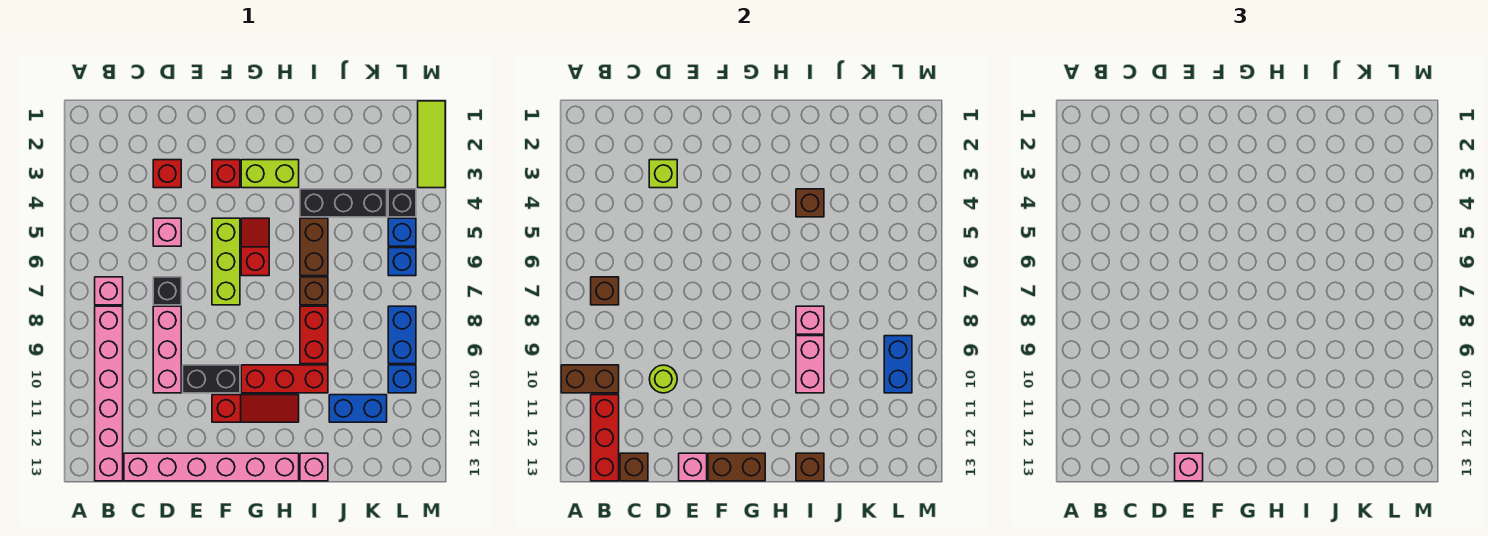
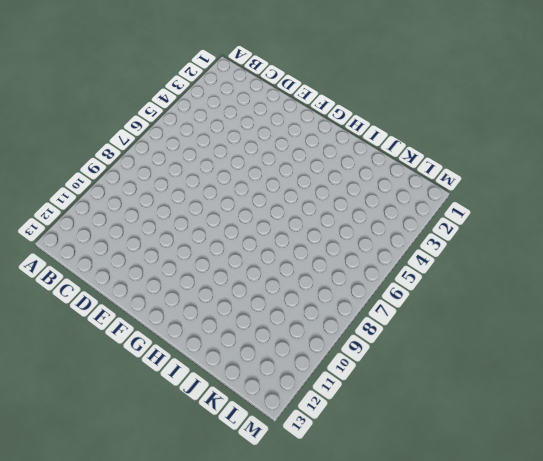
none -> pink 1x1 brick [95,277,123,305]
none -> pink 1x6 brick [95,306,123,481]
none -> pink 1x6 brick [124,453,299,481]
none -> red 1x1 brick [153,160,181,188]

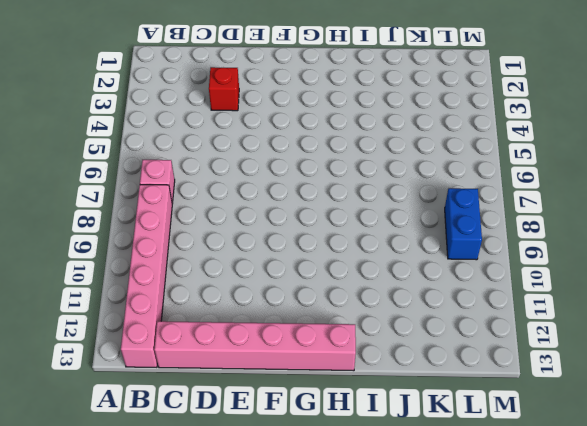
none -> pink 1x1 brick [153,218,181,246]
none -> black 1x1 brick [153,277,181,305]
none -> pink 1x3 brick [153,306,181,393]
none -> black 1x2 brick [183,365,240,393]

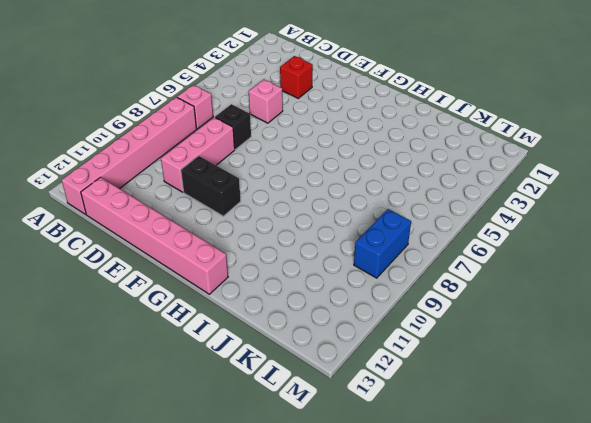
none -> red 1x1 brick [212,160,240,188]
none -> lime 1x3 brick [212,218,240,305]
none -> red 1x3 slope [212,395,299,422]
none -> lime 1x2 brick [241,160,299,188]

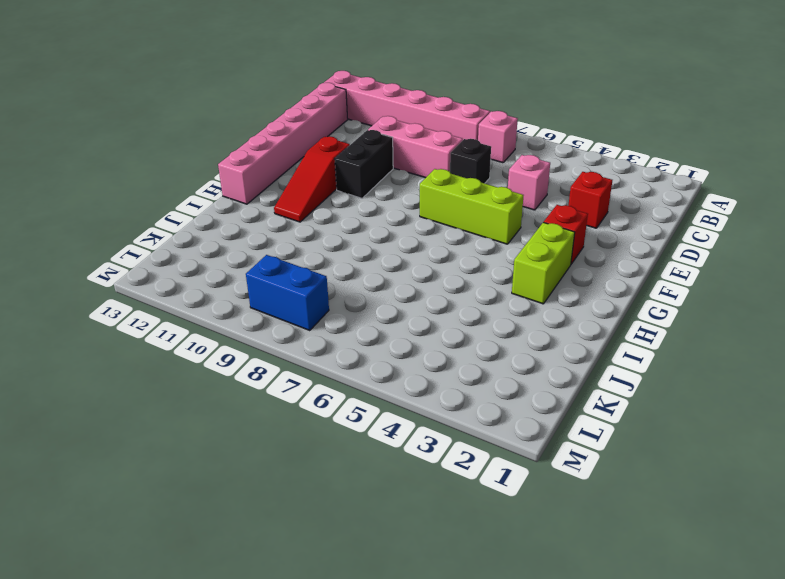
none -> red 1x2 slope [241,218,269,276]
none -> red 1x3 brick [241,365,328,393]
none -> black 1x3 brick [300,189,387,217]
none -> brown 1x2 brick [300,218,328,276]

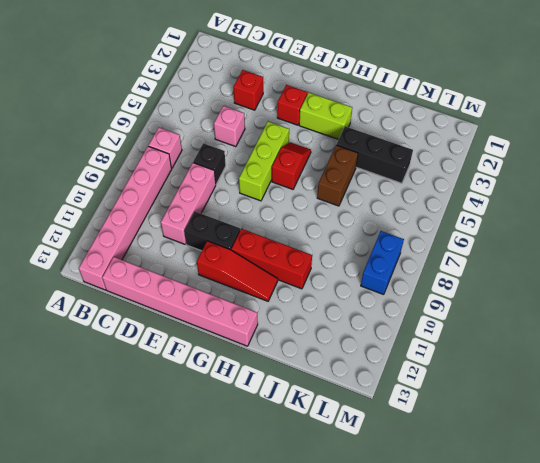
none -> brown 1x1 brick [300,277,328,305]
none -> red 1x2 brick [300,306,328,364]
none -> pink 1x1 brick [300,453,328,481]
none -> blue 1x2 brick [329,395,387,422]

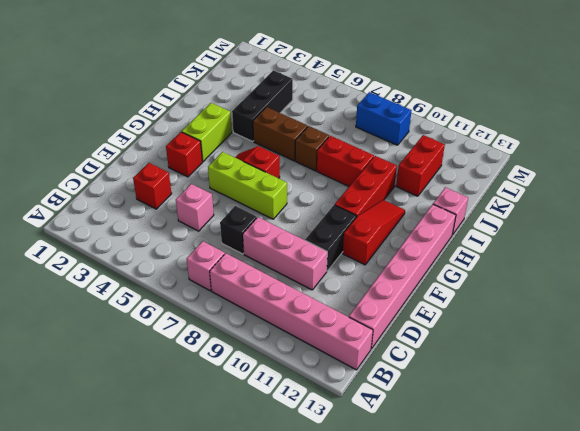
red 1x2 brick [396,135,445,196] -> blue 1x2 brick [329,395,387,422]
none -> black 1x1 brick [388,189,416,217]
none -> blue 1x1 brick [388,218,416,246]
none -> blue 1x1 brick [388,248,416,276]
none -> blue 1x1 brick [388,365,416,393]

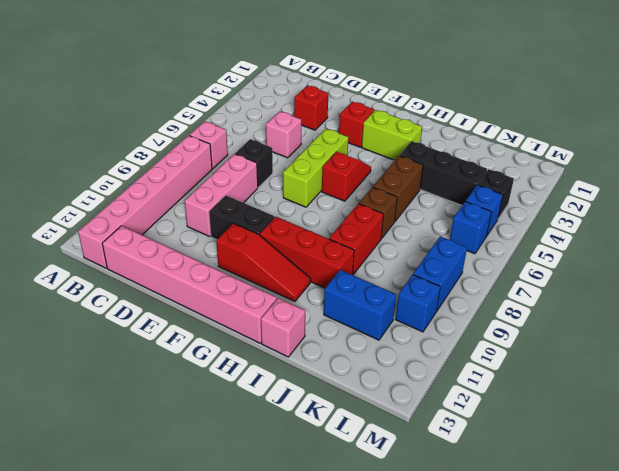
none -> lime 1x3 tile [418,101,445,188]
none -> brown 1x2 brick [561,365,619,393]
none -> brown 1x1 brick [591,277,619,305]
none -> red 1x3 brick [591,395,619,481]

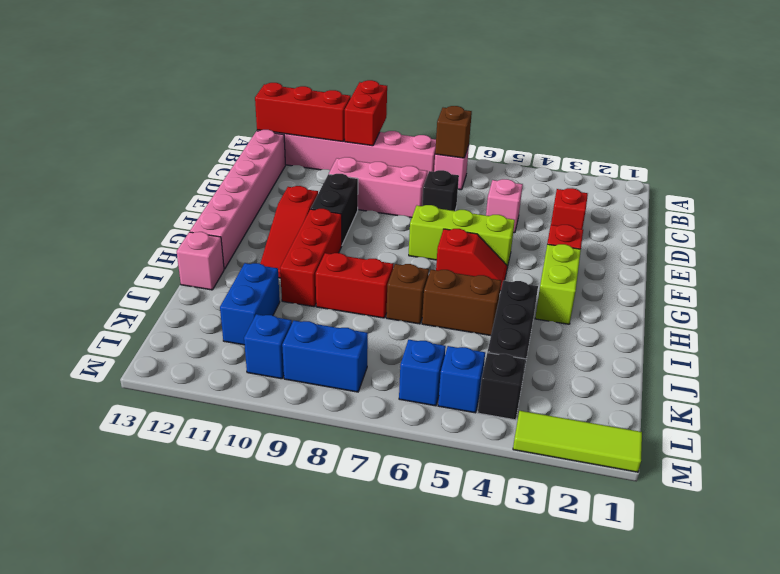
red 1x2 brick [345,80,387,146] -> brown 1x2 brick [561,365,619,393]
none -> brown 1x1 brick [620,453,648,481]
none -> lime 1x1 brick [649,160,677,188]
none -> lime 1x1 round brick [649,365,677,393]
none -> pink 1x1 brick [679,453,707,481]

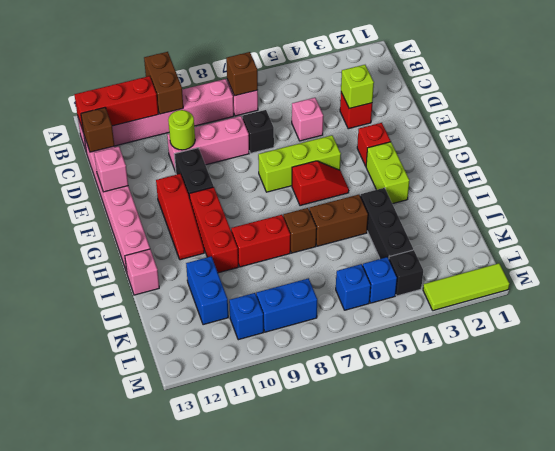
none -> brown 1x2 brick [708,453,765,481]
none -> brown 1x1 brick [796,189,824,217]
none -> pink 1x1 brick [796,306,824,334]
none -> pink 1x2 brick [796,336,824,393]

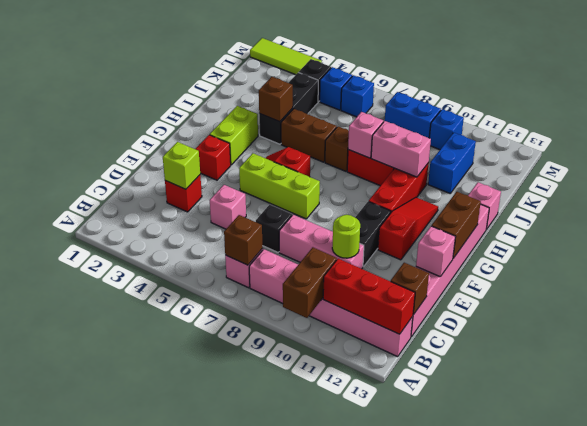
none -> brown 1x1 brick [796,453,824,481]
none -> blue 1x2 brick [884,336,912,393]
none -> pink 1x1 brick [1175,453,1203,481]

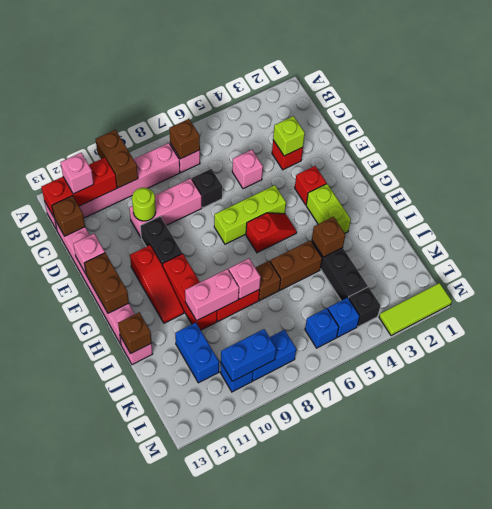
pink 1x1 brick [61,153,94,194] -> pink 1x1 brick moved to [1175,453,1203,481]

